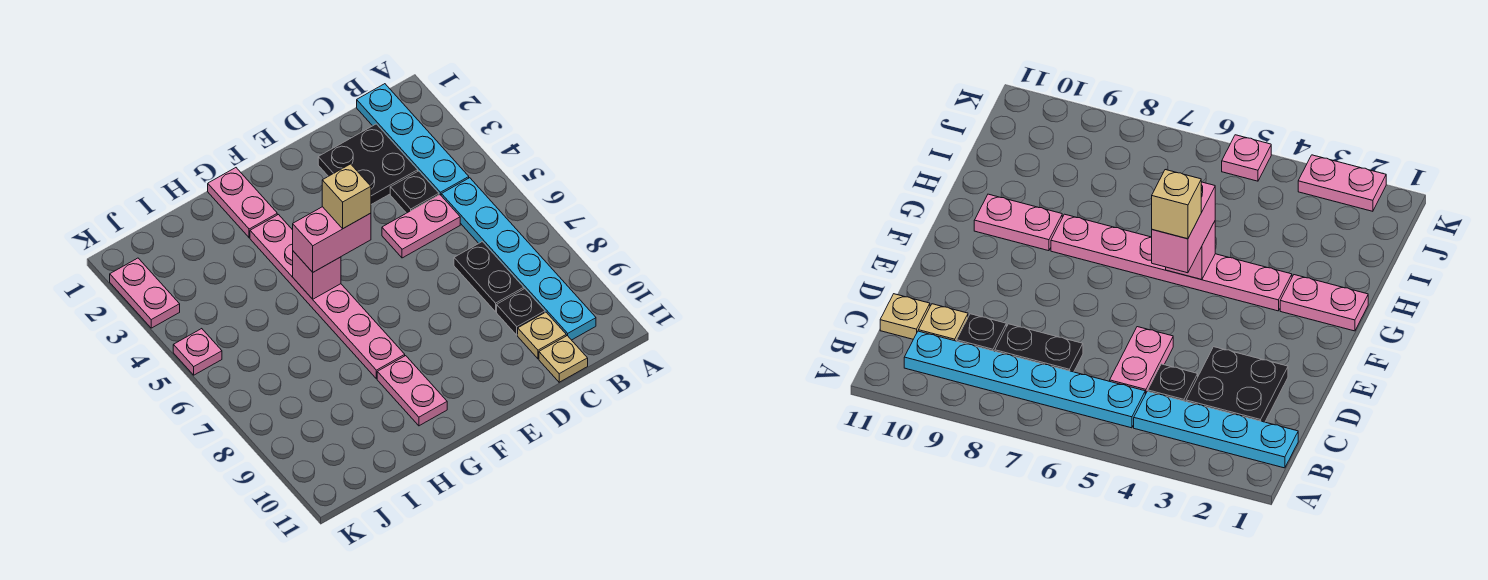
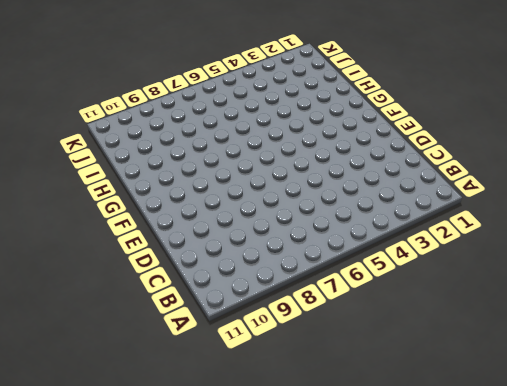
none -> cyan 1x4 plate [357,84,469,195]
none -> cyan 1x6 plate [441,178,596,340]
none -> black 2x2 plate [318,124,418,204]

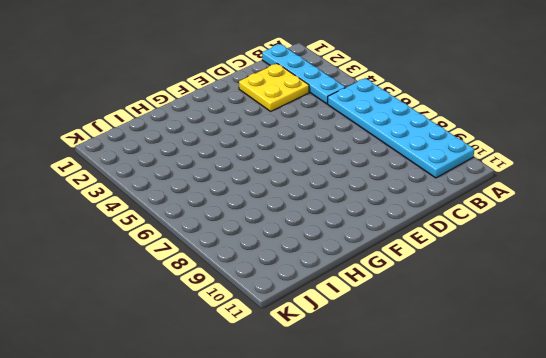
cyan 2x6 plate [328,78,474,178] -> cyan 1x6 plate [441,178,596,340]
yellow 2x2 plate [239,64,309,111] -> black 2x2 plate [318,124,418,204]
none -> black 1x1 plate [390,171,439,213]
none -> pink 1x2 plate [382,195,460,258]
none -> black 1x2 plate [454,242,524,312]

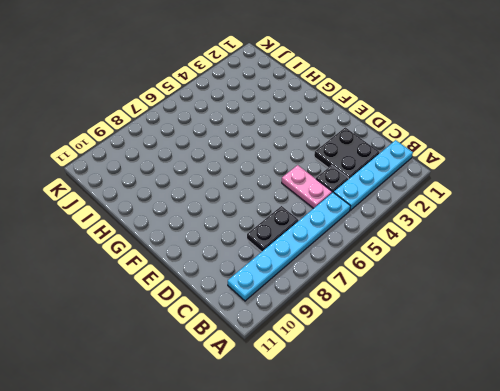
none -> black 1x1 plate [497,289,545,335]
none -> tan 1x1 plate [518,312,566,359]
none -> tan 1x1 plate [539,336,588,382]

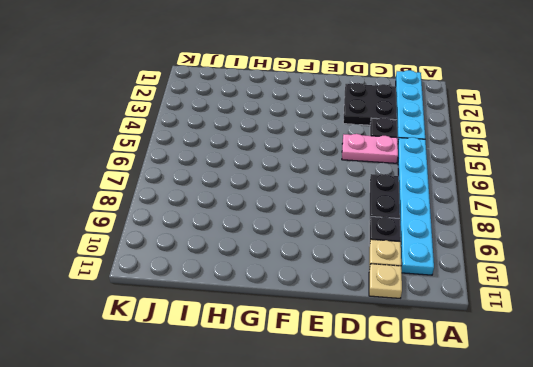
none -> pink 1x2 plate [208,168,277,238]
none -> pink 1x6 plate [250,215,405,379]
none -> pink 1x2 plate [377,356,447,426]

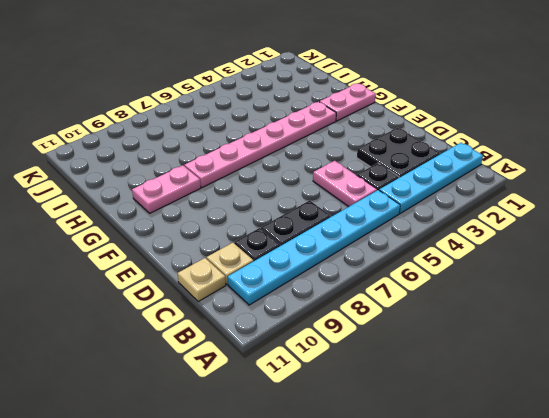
none -> pink 1x2 plate [110,258,180,328]
none -> pink 1x1 plate [173,329,222,375]
none -> pink 1x1 brick [293,251,341,299]

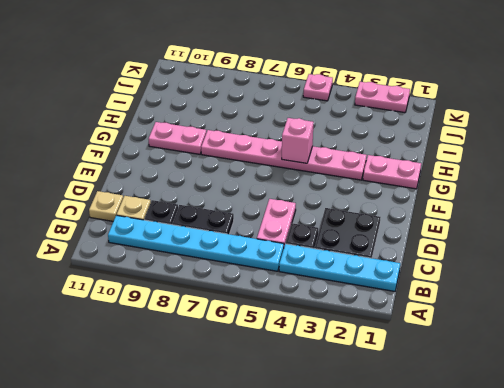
none -> pink 1x2 brick [293,207,371,272]
none -> tan 1x1 brick [322,164,371,229]

